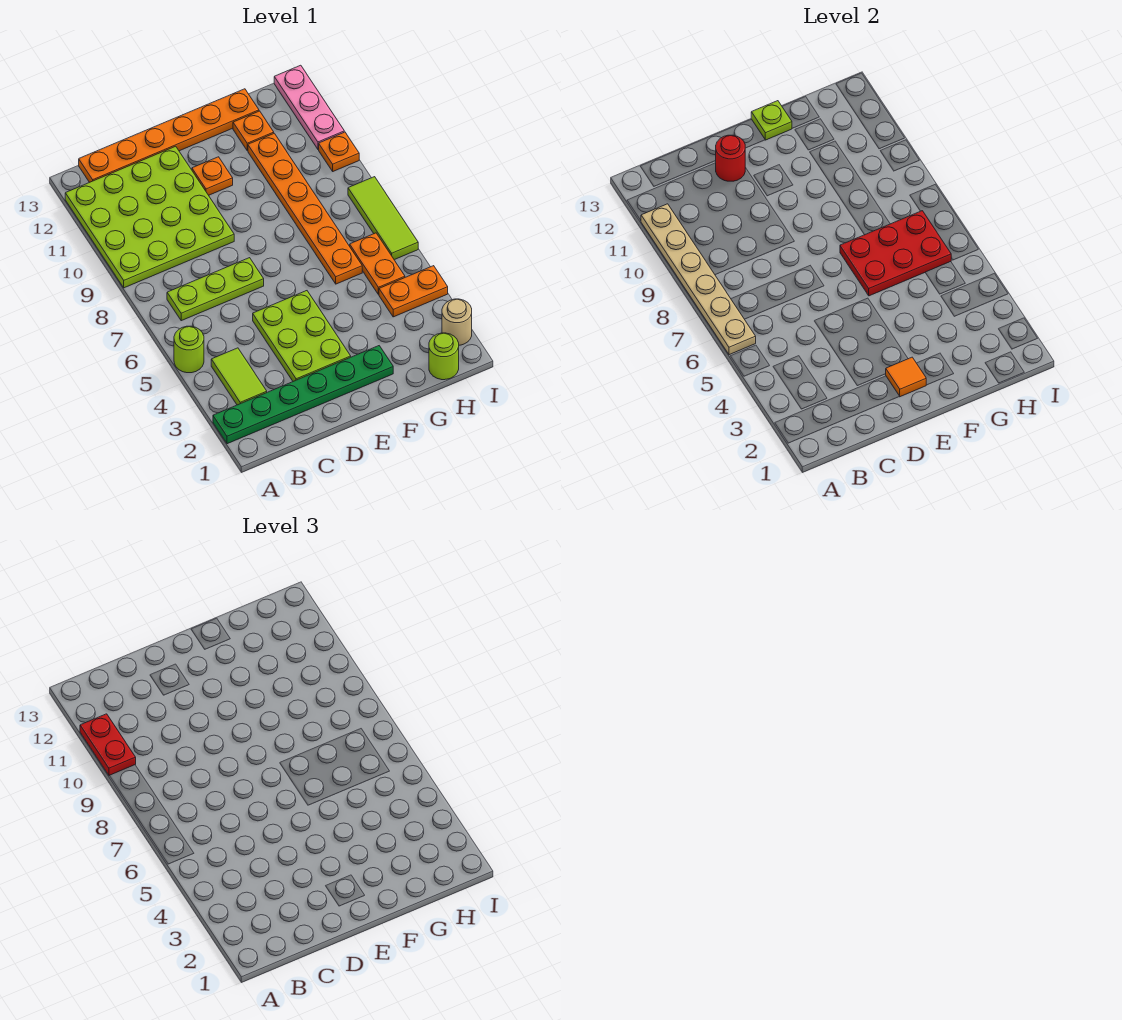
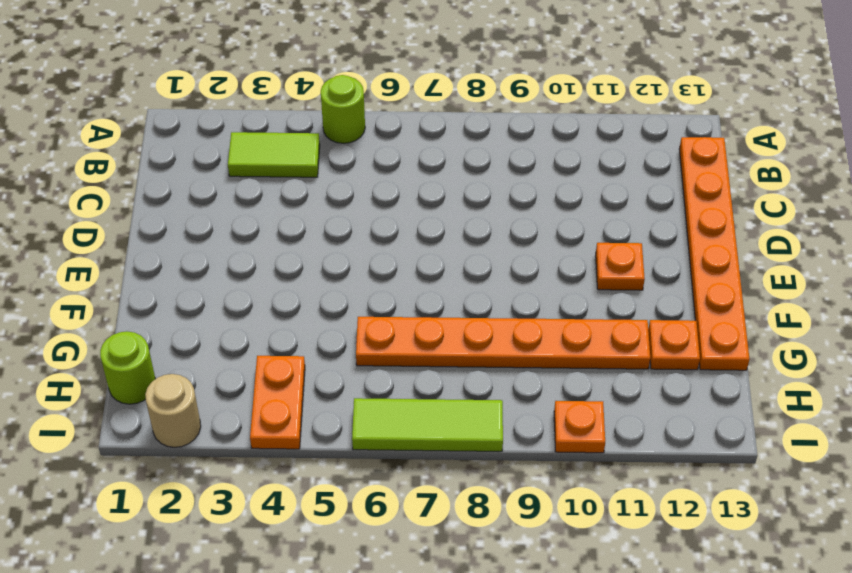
none -> green 1x6 plate [213,346,393,444]
none -> lime 4x4 plate [65,146,234,288]
none -> lime 1x3 plate [167,258,264,321]

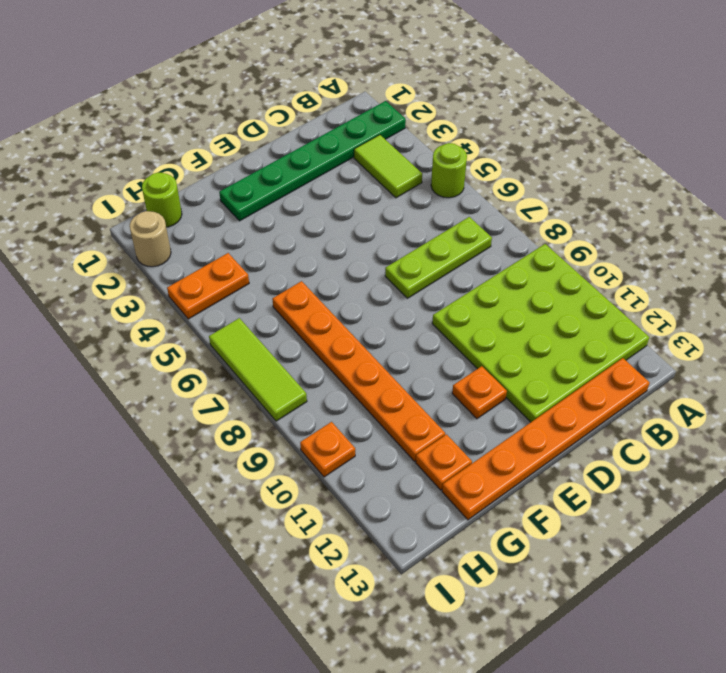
none -> lime 2x3 plate [253,291,351,381]
none -> orange 1x2 plate [350,233,405,295]
none -> pink 1x3 plate [274,65,344,149]

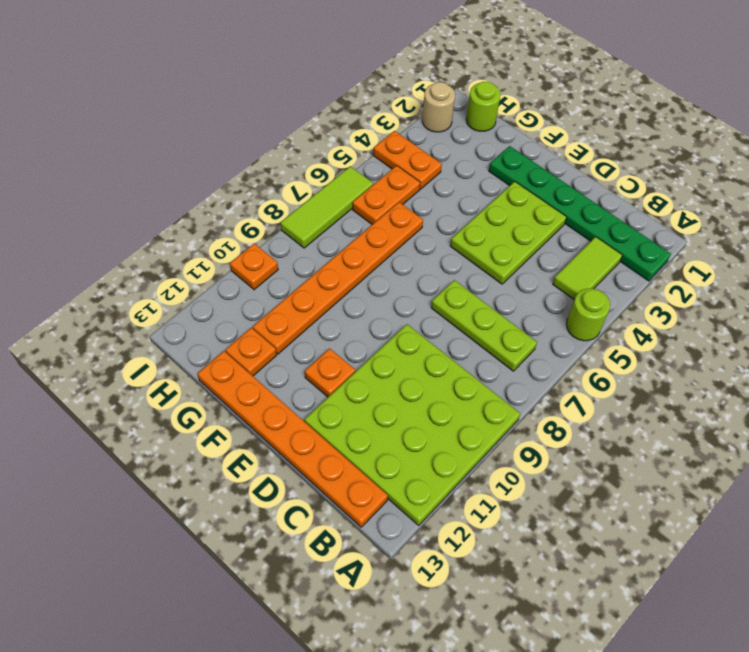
none -> pink 1x3 plate [274,65,344,149]
none -> tan 1x6 plate [641,204,756,355]
none -> red 1x1 round brick [716,135,745,181]

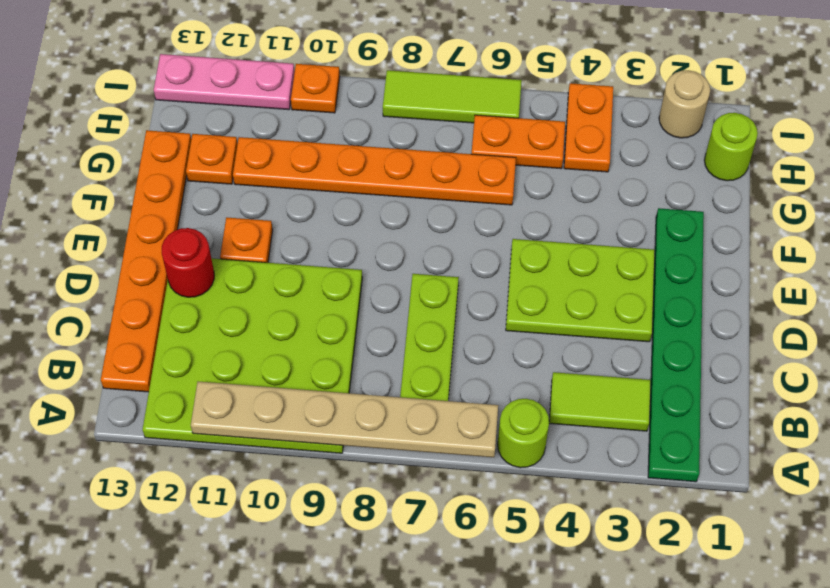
none -> orange 1x1 tile [886,357,926,397]
none -> red 2x3 plate [840,211,951,296]
none -> lime 1x1 plate [751,101,792,140]

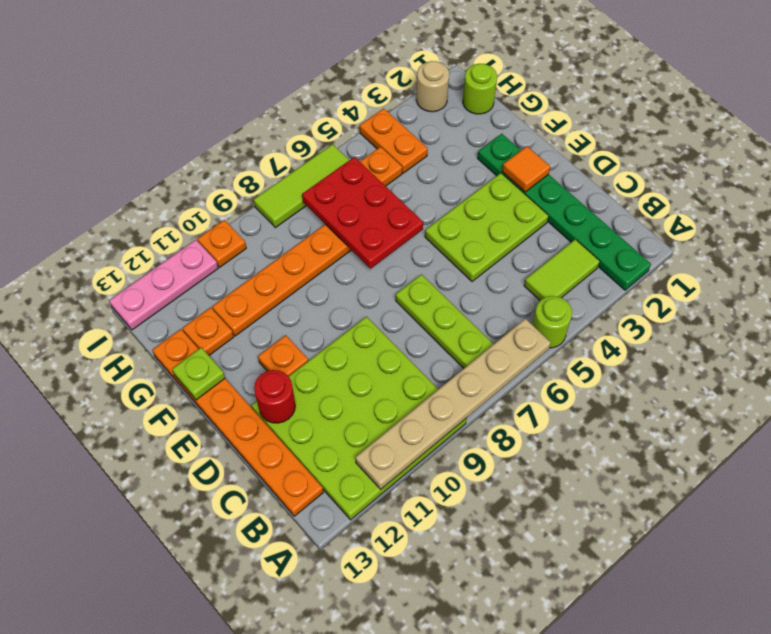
none -> red 1x2 plate [80,714,136,776]

